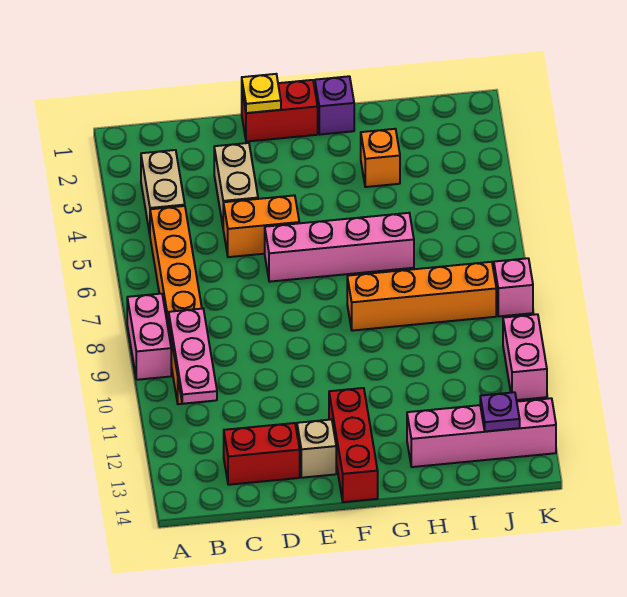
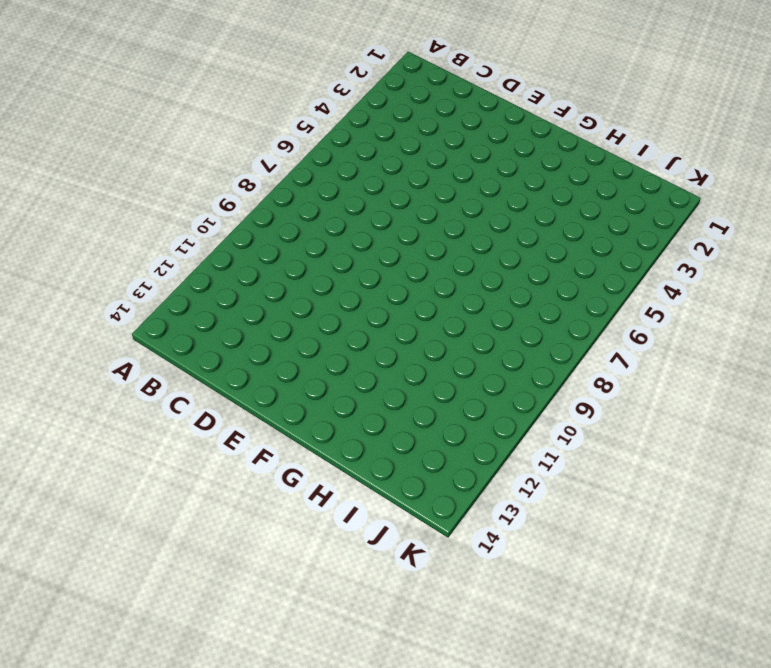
none -> pink 1x2 brick [127,294,171,380]
none -> tan 1x2 brick [141,150,185,234]
none -> orange 1x6 brick [150,206,202,404]

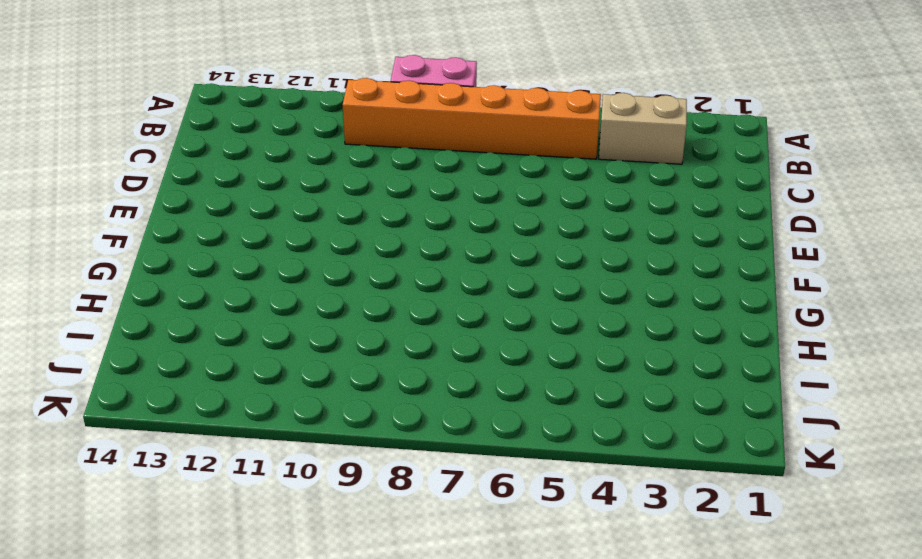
none -> red 1x2 brick [224,423,300,485]
none -> tan 1x2 brick [214,143,258,225]
none -> orange 1x2 brick [223,195,299,257]

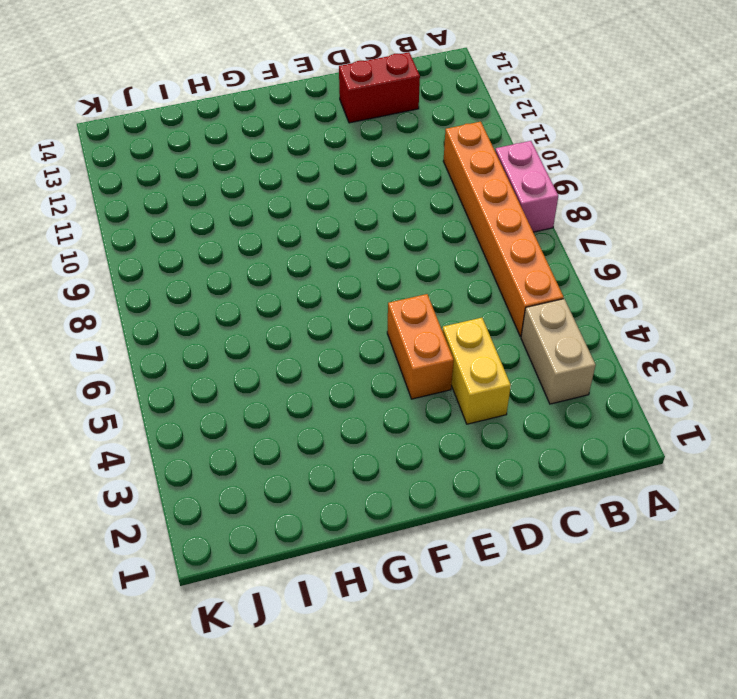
yellow 1x2 brick [442,318,511,424] -> tan 1x2 brick [214,143,258,225]
orange 1x2 brick [387,294,454,399] -> orange 1x2 brick turned to [223,195,299,257]
none -> red 1x2 brick [242,80,318,142]
none -> pink 1x4 brick [265,213,414,282]
none -> tan 1x1 brick [297,419,336,478]

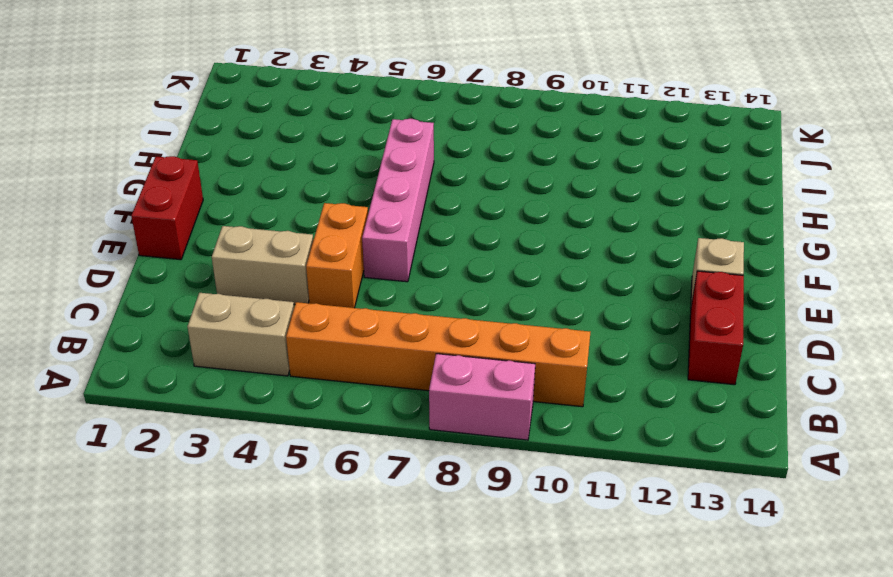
none -> red 1x3 brick [329,388,378,502]
none -> purple 1x1 brick [315,76,354,134]
none -> orange 1x4 brick [347,262,496,331]

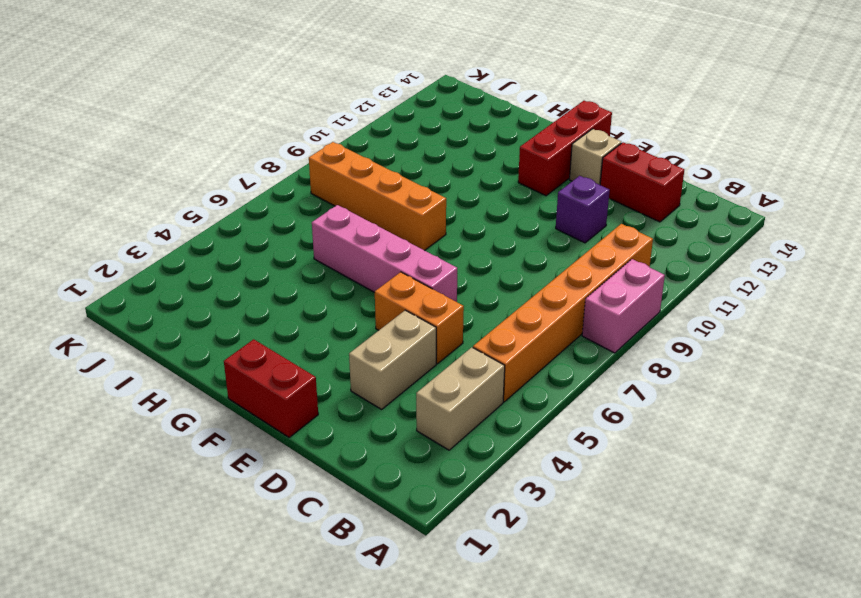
purple 1x1 brick [556,176,610,243] -> purple 1x1 brick moved to [315,76,354,134]
none -> orange 1x1 brick [361,129,400,187]
none -> pink 1x4 brick [407,398,556,467]
none -> pink 1x1 brick [494,258,533,316]

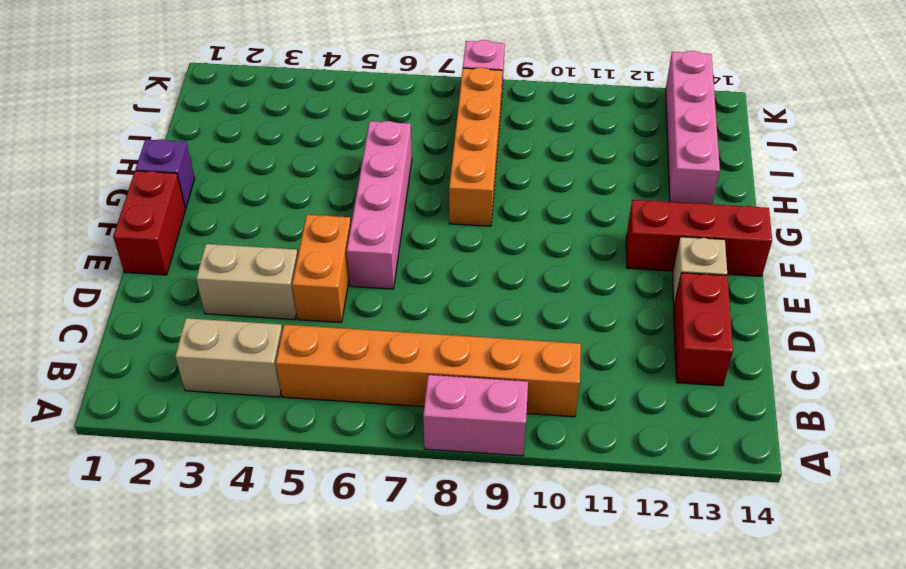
none -> orange 1x1 brick [361,129,400,187]
none -> pink 1x2 brick [503,314,547,400]
none -> pink 1x3 plate [169,309,217,404]

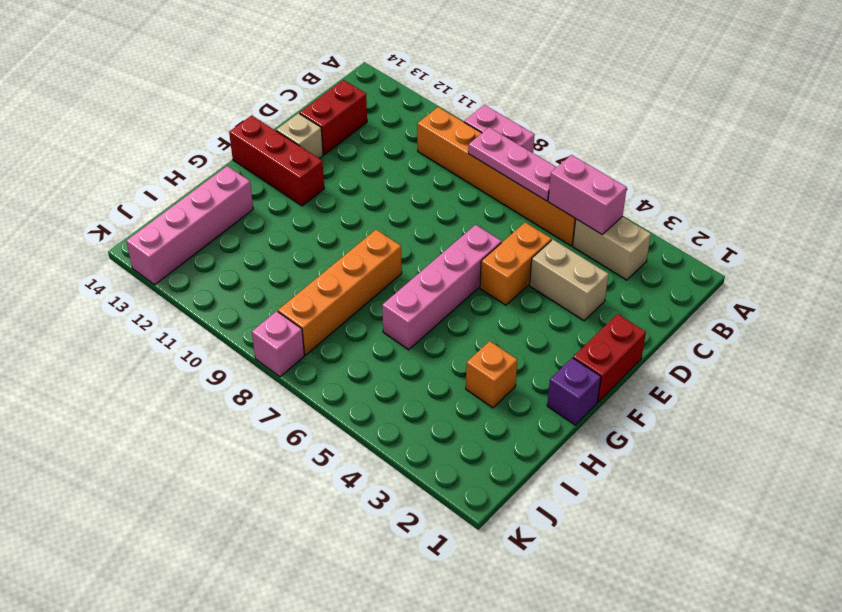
pink 1x2 brick [548,155,627,235] -> pink 1x2 brick moved to [503,314,547,400]
pink 1x3 plate [468,127,557,201] -> pink 1x3 plate moved to [169,309,217,404]
none -> yellow 1x1 plate [242,74,281,113]
none -> purple 1x1 plate [480,392,520,431]

